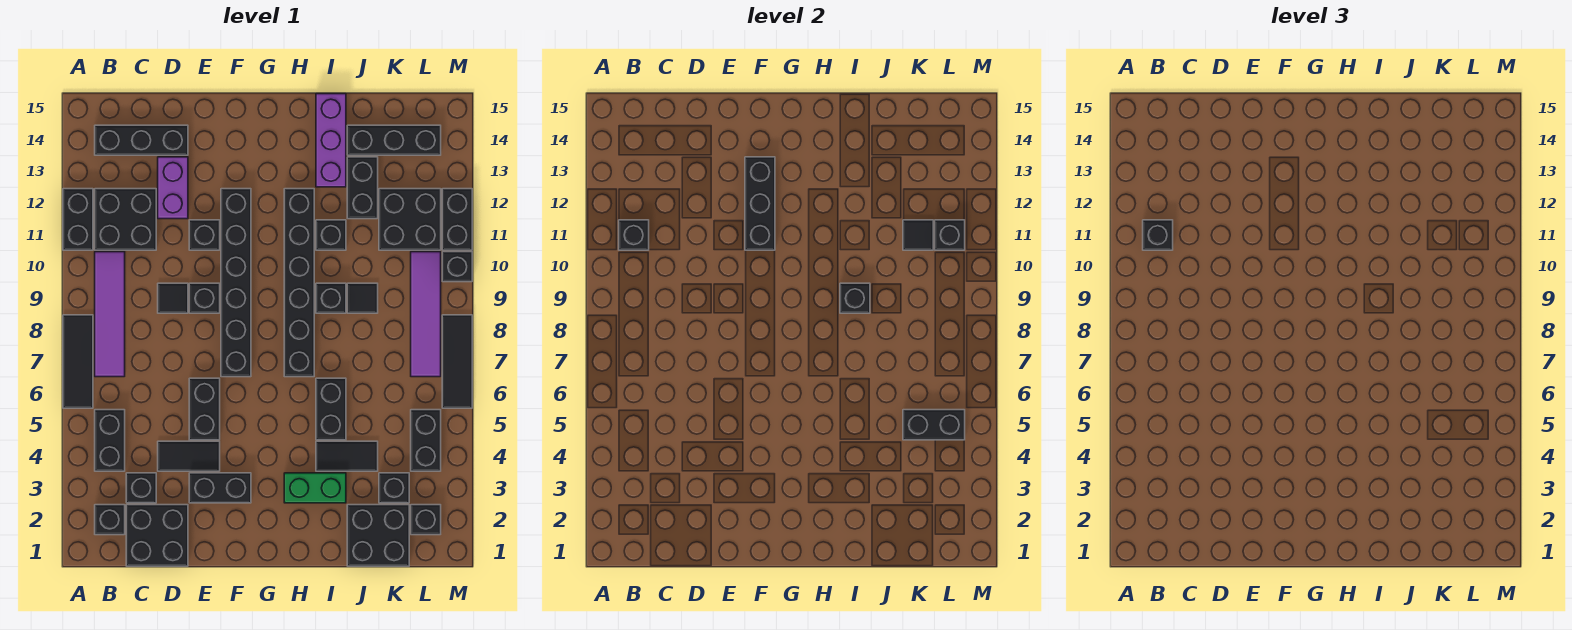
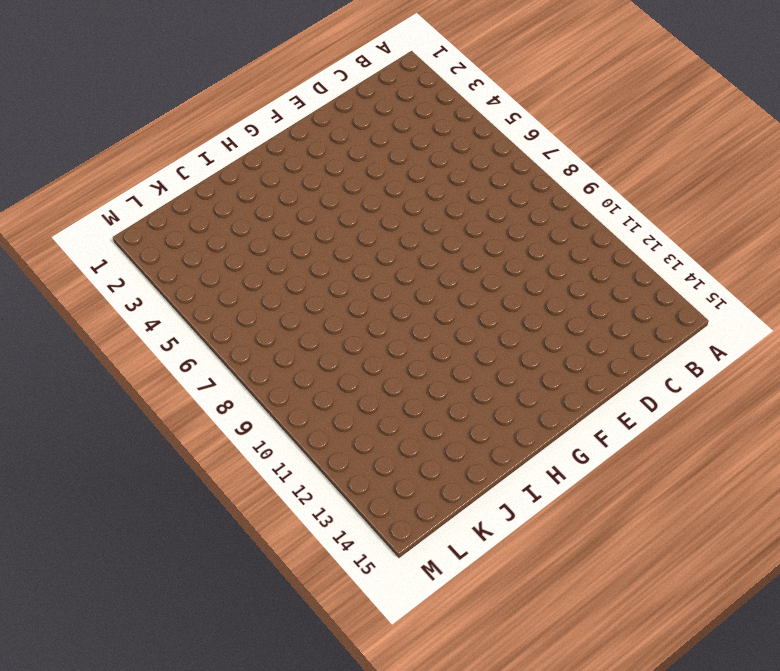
none -> black 1x3 tile [63,315,93,408]
none -> black 1x2 brick [63,189,93,250]
none -> black 1x1 brick [95,505,125,535]
none -> black 1x2 brick [95,410,125,471]

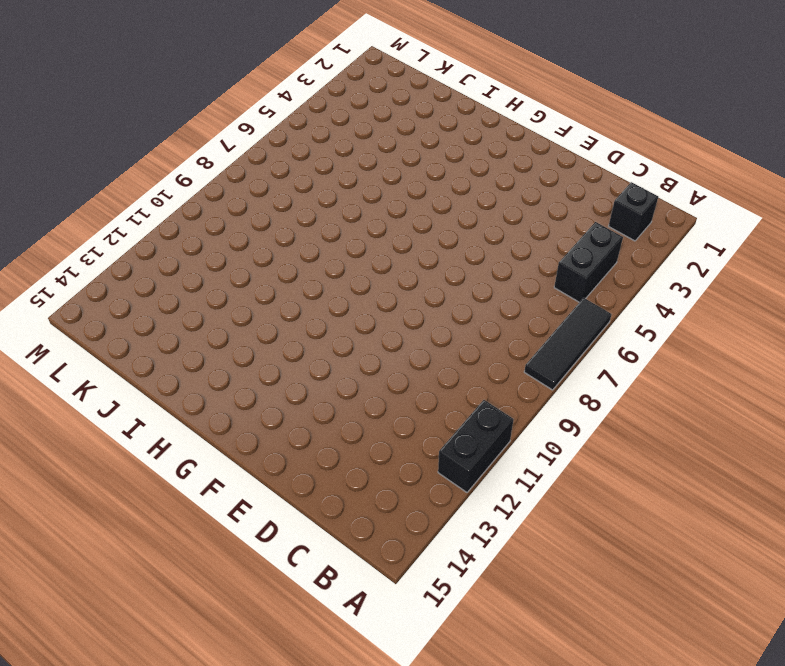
none -> purple 1x4 tile [95,252,125,377]
none -> black 2x2 brick [95,189,156,250]
none -> black 1x3 brick [95,125,188,155]
none -> black 2x2 brick [126,505,188,566]

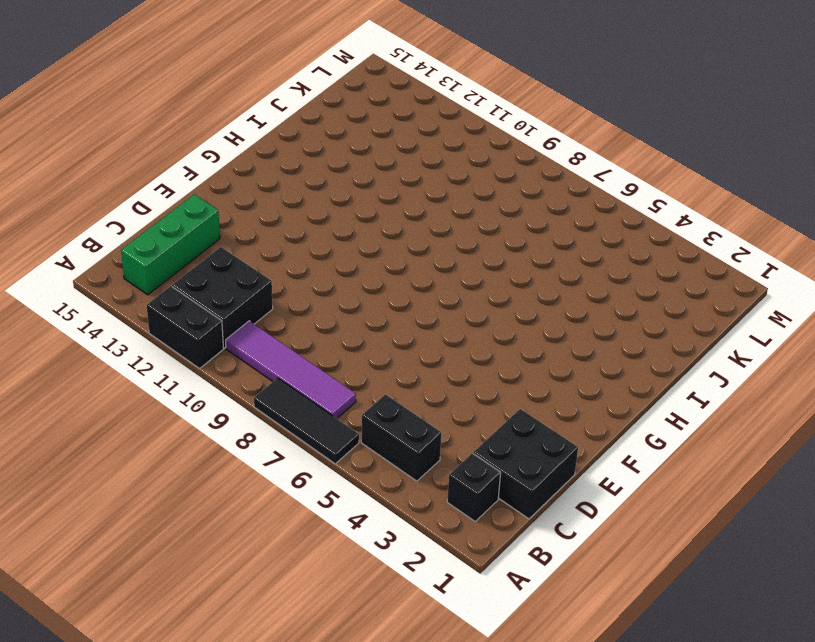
green 1x3 brick [121,194,220,295] -> black 1x3 brick [95,125,188,155]
none -> black 1x1 brick [126,473,156,503]
none -> black 1x2 tile [158,441,220,471]
none -> black 1x1 tile [158,283,188,313]
none -> purple 1x2 brick [158,157,188,219]

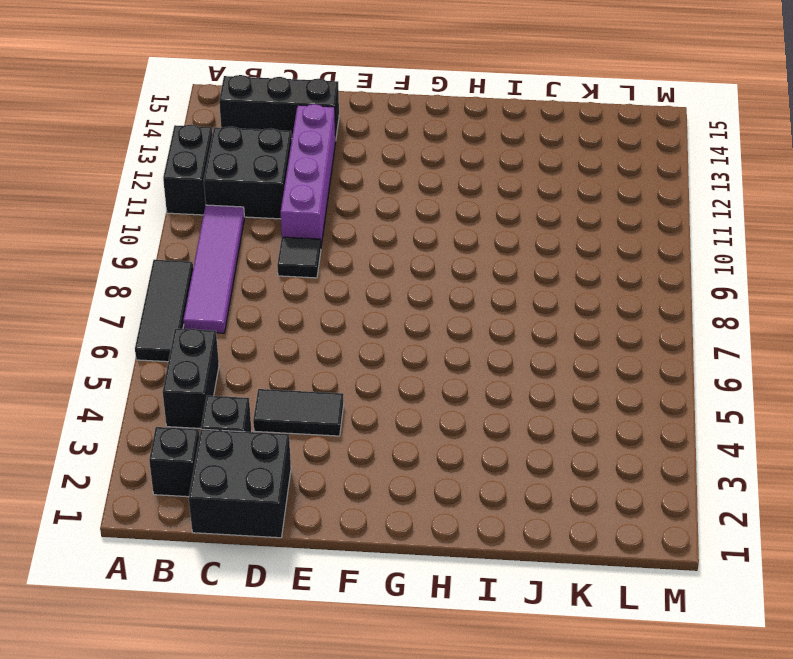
purple 1x4 brick [281,104,336,246] -> purple 1x2 brick [158,157,188,219]
none -> black 1x2 brick [189,473,251,503]
none -> black 1x2 brick [189,378,220,440]
none -> black 1x1 brick [189,283,220,313]
none -> black 1x1 brick [189,220,220,250]

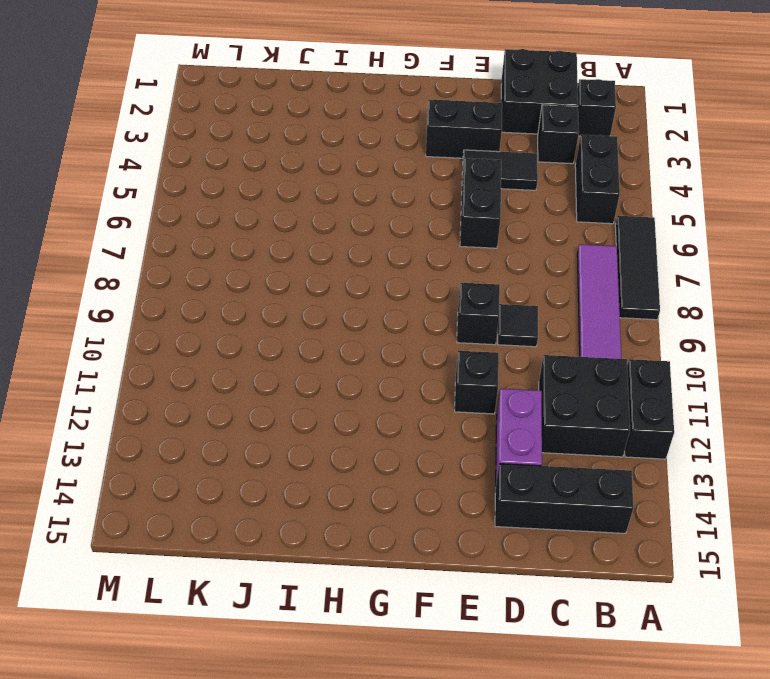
none -> black 1x6 brick [221,189,251,377]
none -> green 1x2 brick [284,473,346,503]
none -> black 1x6 brick [284,189,314,377]
none -> black 1x2 tile [316,441,378,471]

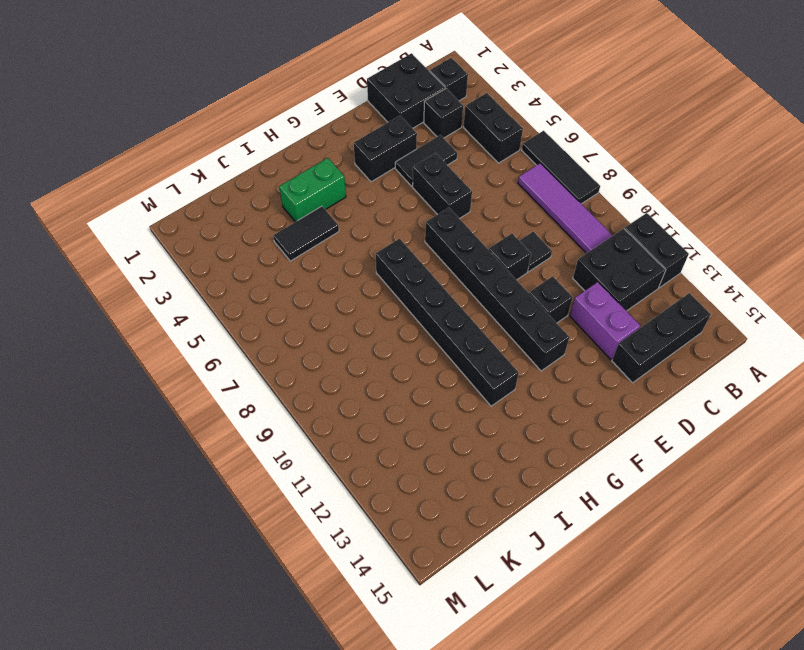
none -> black 1x2 brick [316,378,346,440]
none -> black 1x1 brick [316,283,346,313]
none -> black 1x1 brick [316,220,346,250]
none -> purple 1x3 brick [316,94,346,187]

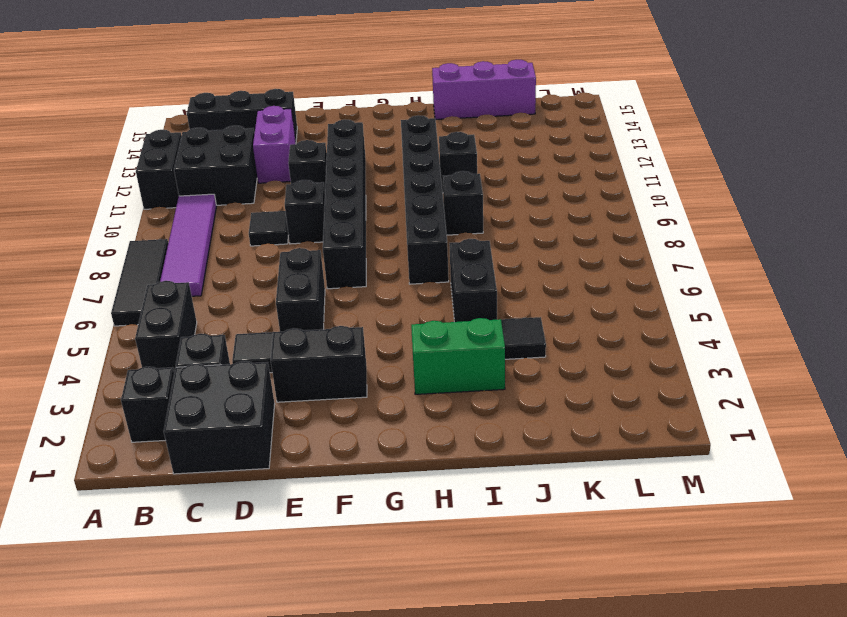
purple 1x3 brick [432,60,536,120] -> purple 1x3 brick turned to [316,94,346,187]
none -> black 2x2 brick [347,505,409,566]
none -> black 1x1 tile [347,283,378,313]
none -> black 1x2 brick [347,157,378,219]
none -> black 1x3 brick [347,125,441,155]

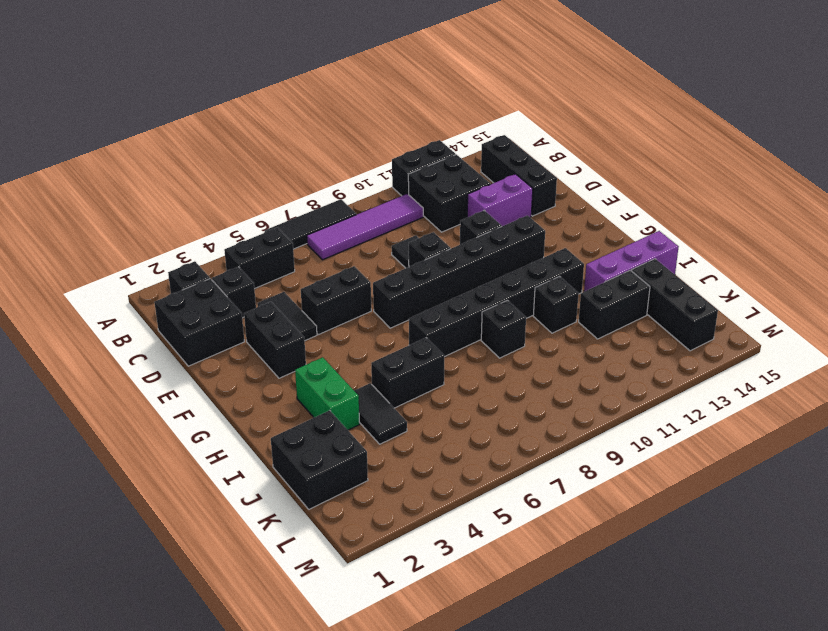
none -> black 1x1 tile [347,283,378,313]
none -> black 1x1 brick [379,473,409,503]
none -> black 2x2 brick [379,189,441,250]
none -> black 1x1 brick [411,505,441,535]

